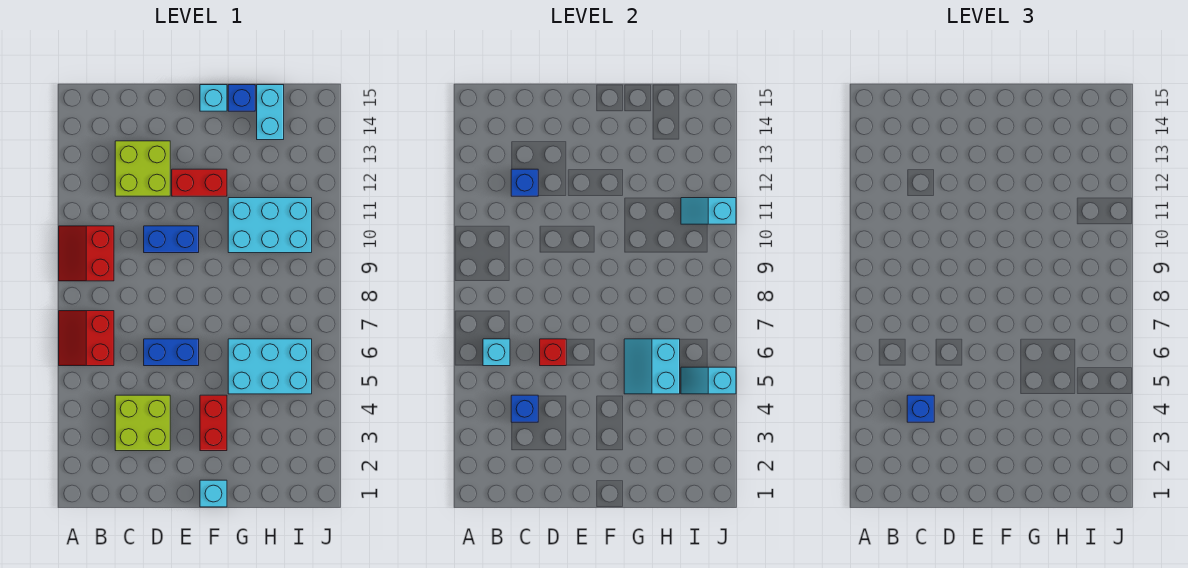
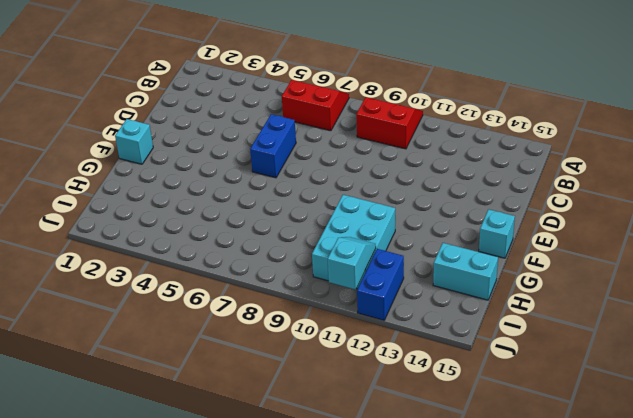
blue 1x2 brick [357,249,404,320] -> blue 1x2 brick moved to [144,226,199,253]
none -> lime 2x2 brick [115,395,170,451]
none -> lime 2x2 brick [115,141,170,196]
none -> red 1x2 brick [172,169,227,196]

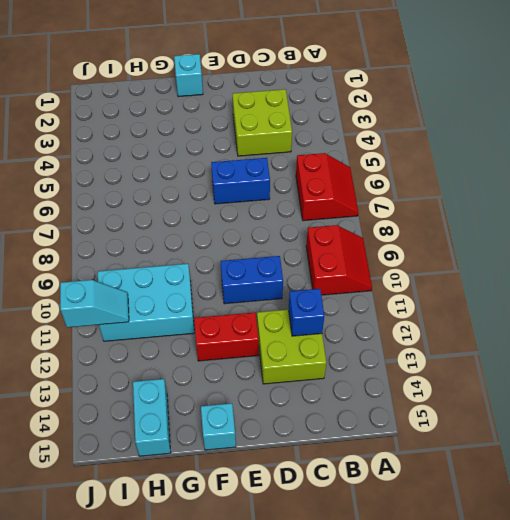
none -> red 1x2 brick [200,395,227,451]
none -> cyan 2x3 brick [228,339,312,394]
none -> blue 1x1 brick [228,85,255,111]

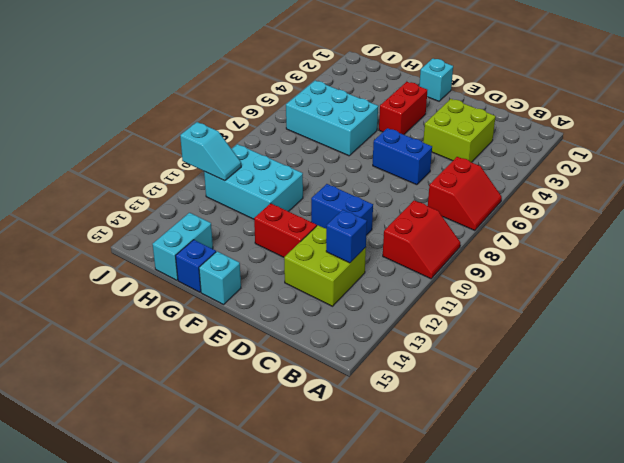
none -> cyan 1x1 brick [483,339,510,366]
none -> blue 1x1 brick [511,395,538,422]
none -> red 1x1 brick [540,339,566,366]

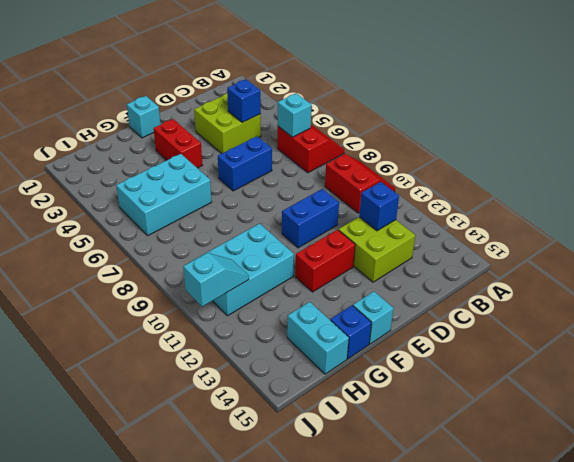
none -> red 1x1 brick [540,339,566,366]
none -> cyan 2x2 slope [624,339,680,394]
none -> cyan 1x2 slope [681,367,736,394]

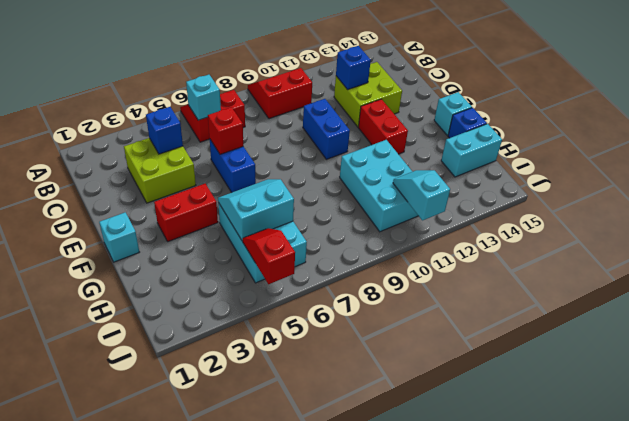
red 1x2 slope [243,228,295,284] -> cyan 1x2 slope [681,367,736,394]
none -> blue 1x1 brick [907,395,934,422]

